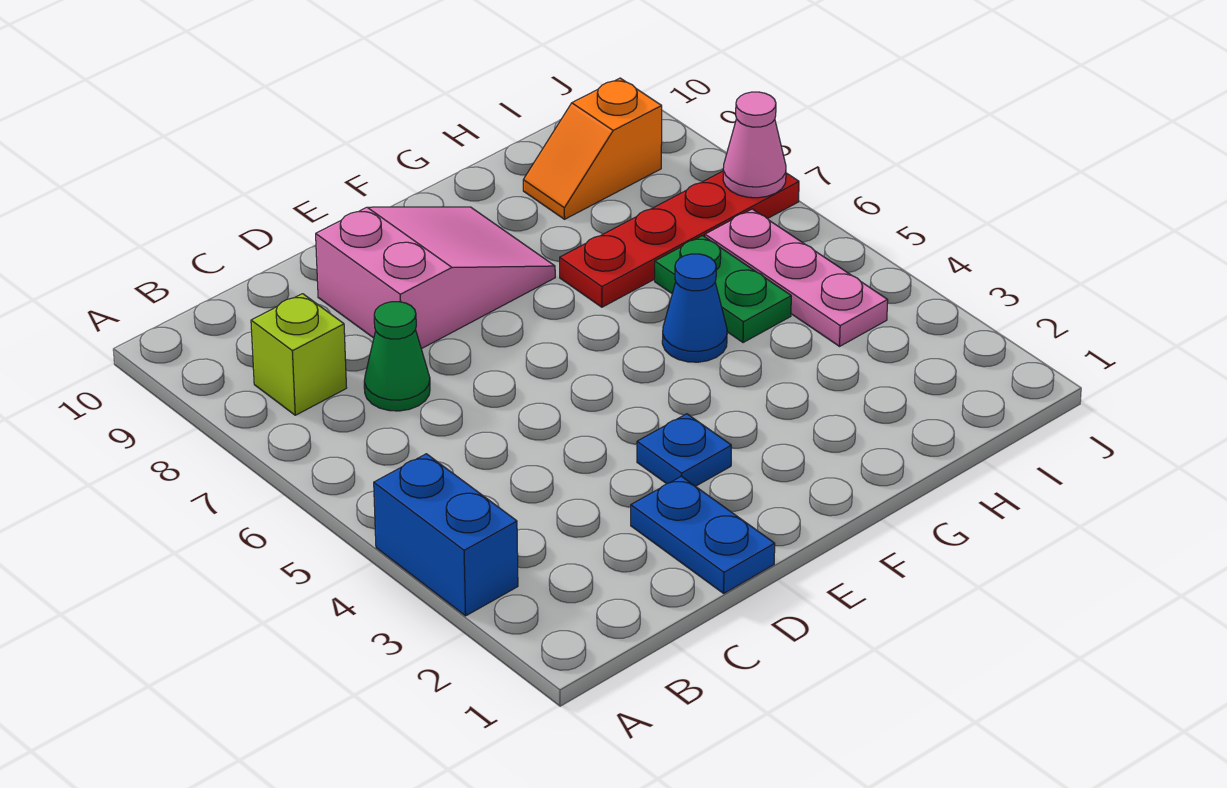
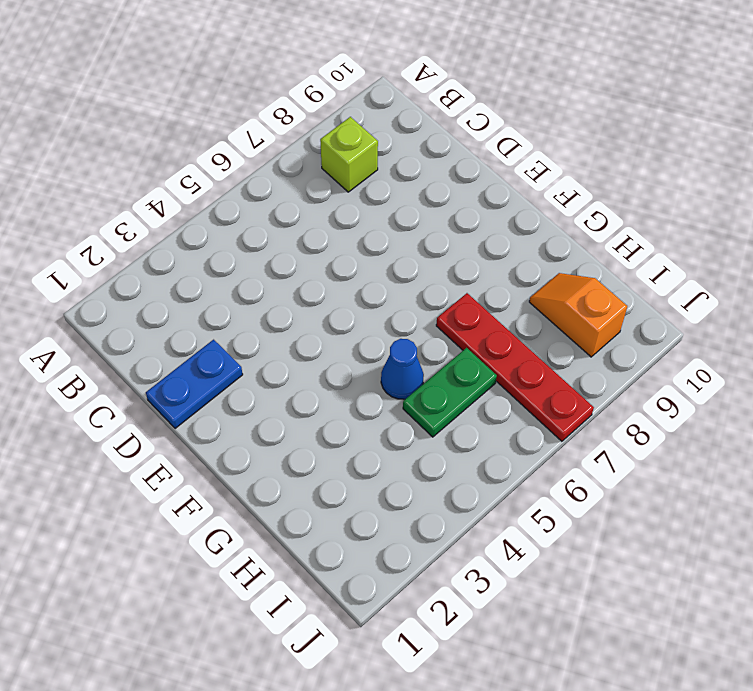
none -> blue 1x2 brick [374,454,518,616]
none -> green 1x1 cone [364,302,430,411]
none -> pink 2x3 slope [316,207,555,349]

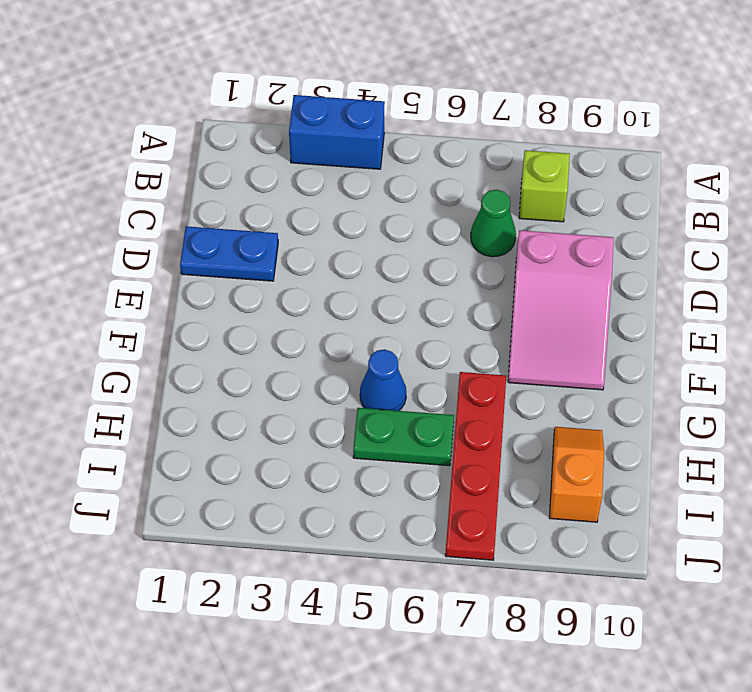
none -> blue 1x1 plate [637,414,731,486]
none -> pink 1x3 plate [705,209,888,346]
none -> pink 1x1 cone [723,92,786,198]

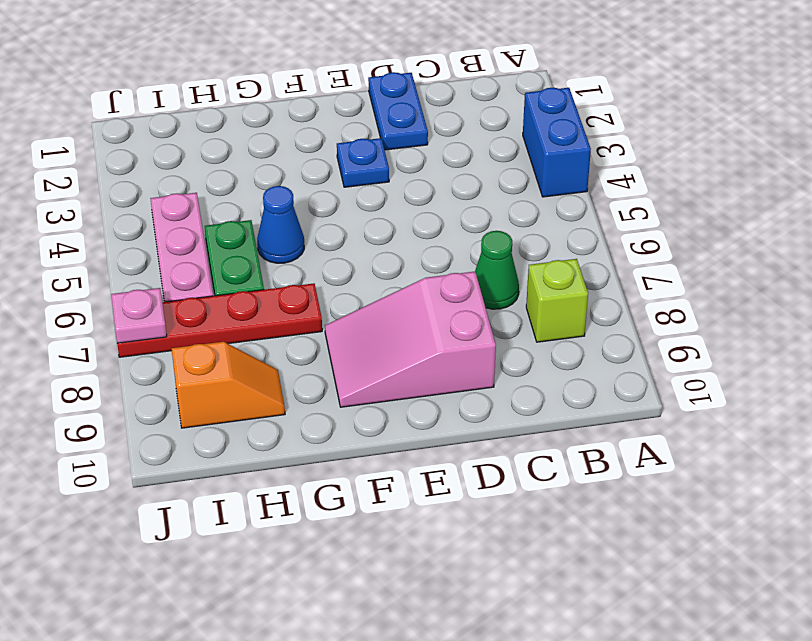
pink 1x1 plate [111,288,167,343] -> pink 1x1 cone [723,92,786,198]

